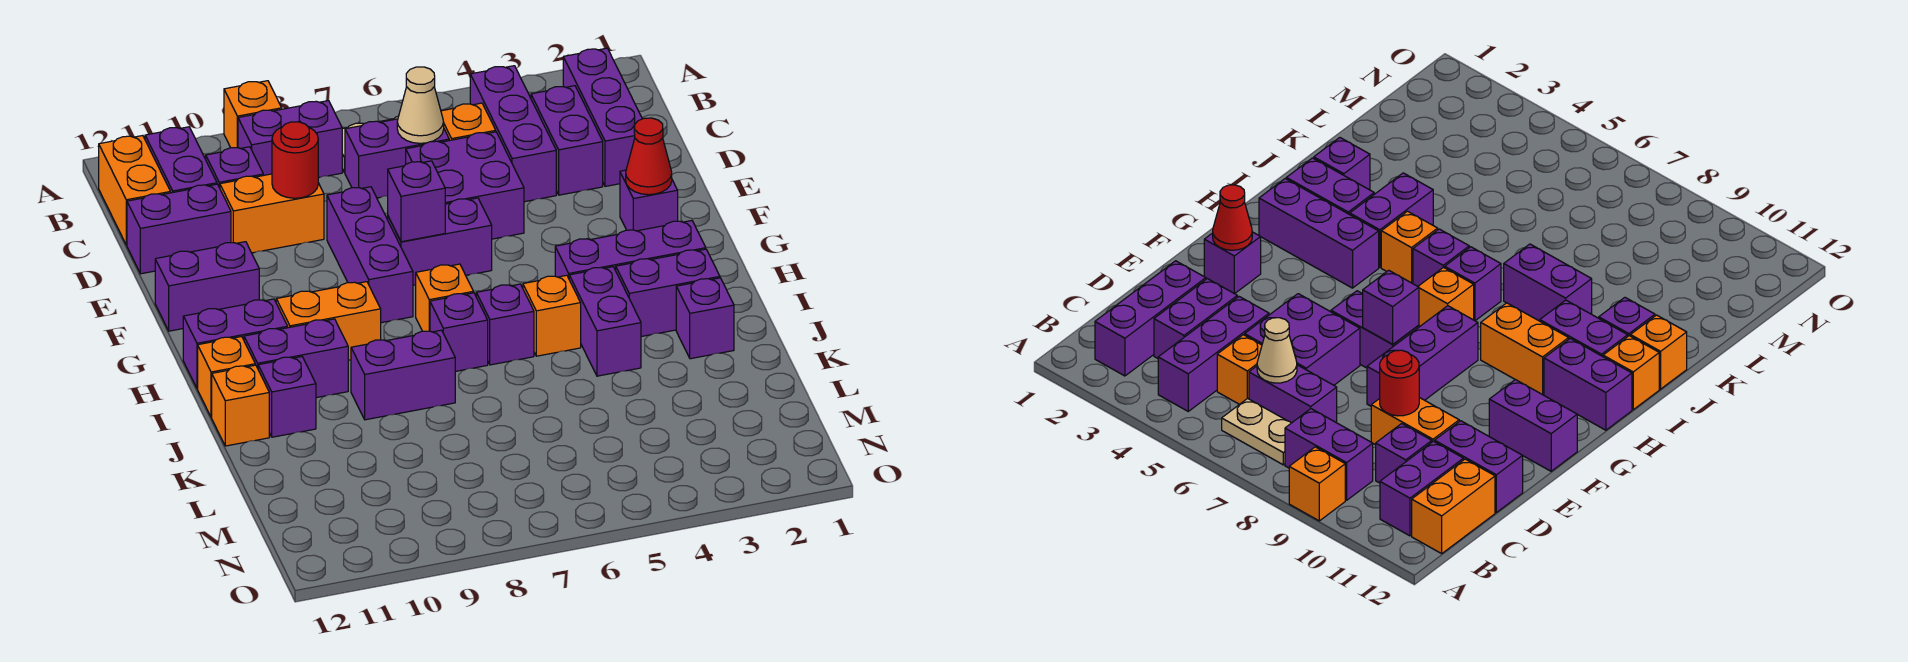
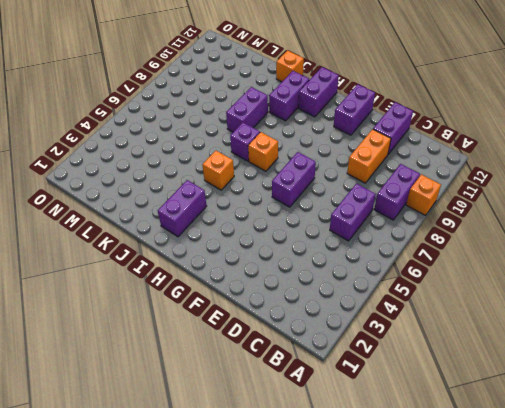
none -> purple 1x3 brick [563,48,642,186]
none -> purple 1x3 brick [470,66,556,202]
none -> tan 1x2 plate [1222,398,1291,465]
none -> purple 1x2 brick [145,127,217,193]

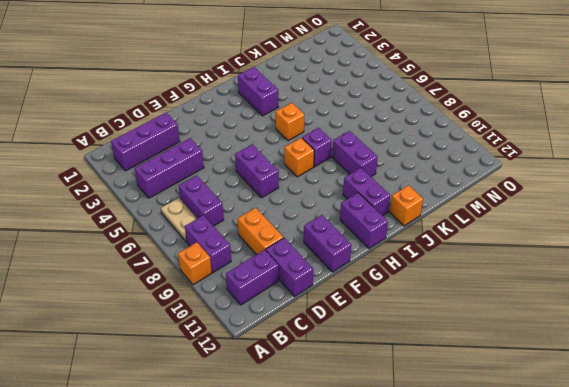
none -> orange 1x2 brick [99,136,170,245]
none -> purple 1x2 brick [531,86,603,195]
none -> orange 1x1 brick [441,103,496,141]
none -> purple 1x1 brick [206,147,263,188]

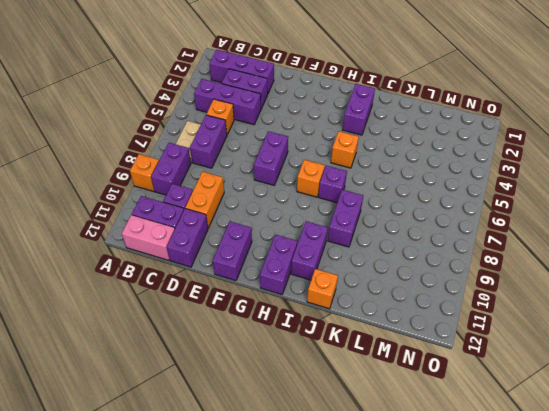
pink 1x2 brick [122,215,175,260] -> orange 1x2 brick [99,136,170,245]
none -> purple 2x2 brick [406,132,524,239]
none -> purple 1x3 brick [327,187,413,323]
none -> purple 1x1 brick [620,170,678,231]
none -> purple 1x3 brick [555,221,706,278]

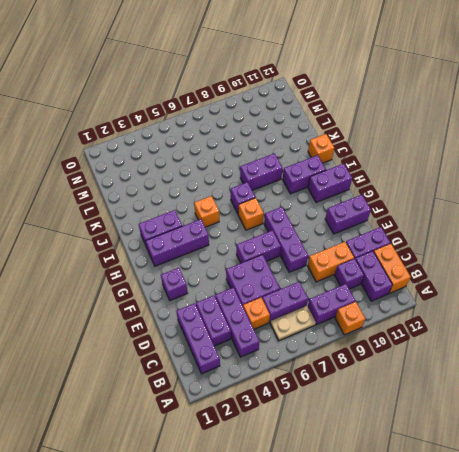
none -> orange 1x2 brick [276,282,381,360]
none -> purple 1x2 brick [569,267,641,376]
none -> purple 1x1 brick [476,284,534,365]
none -> orange 1x1 brick [198,336,255,417]

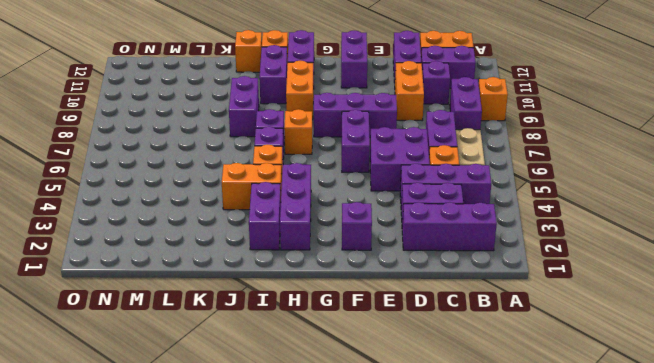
orange 1x2 brick [222,163,282,210] -> purple 1x2 brick [569,267,641,376]
none -> purple 1x1 brick [676,278,734,359]
none -> purple 1x1 brick [258,357,316,437]
none -> tan 1x1 cone [397,67,444,143]
none -> red 1x1 round brick [272,122,318,198]

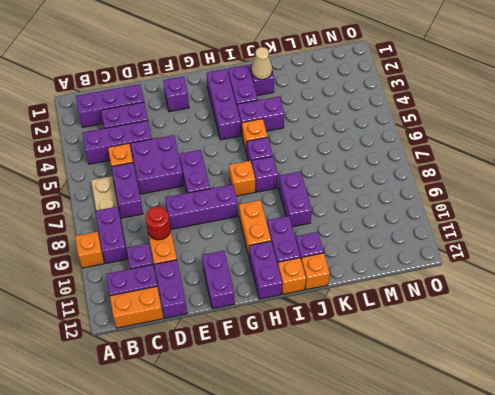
tan 1x1 cone [251,47,272,79] -> tan 1x1 cone moved to [397,67,444,143]
none -> red 1x1 cone [626,118,672,195]
none -> purple 1x1 brick [388,161,445,242]

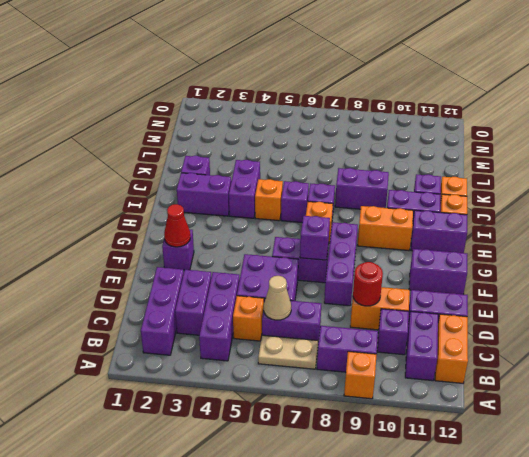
none -> purple 1x3 brick [555,221,706,278]

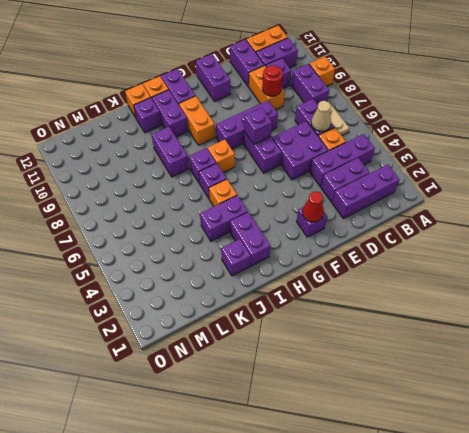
none -> purple 1x3 brick [555,221,706,278]

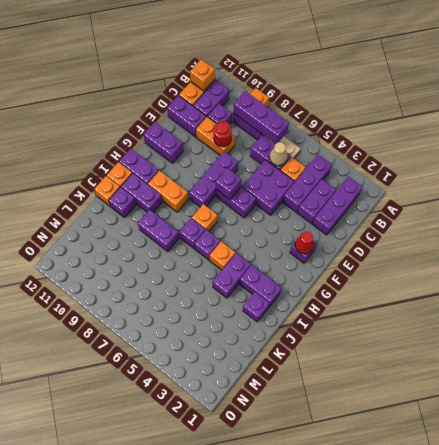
purple 1x3 brick [233,91,289,144] -> purple 1x3 brick moved to [555,221,706,278]
orange 1x1 brick [190,59,215,91] -> none

